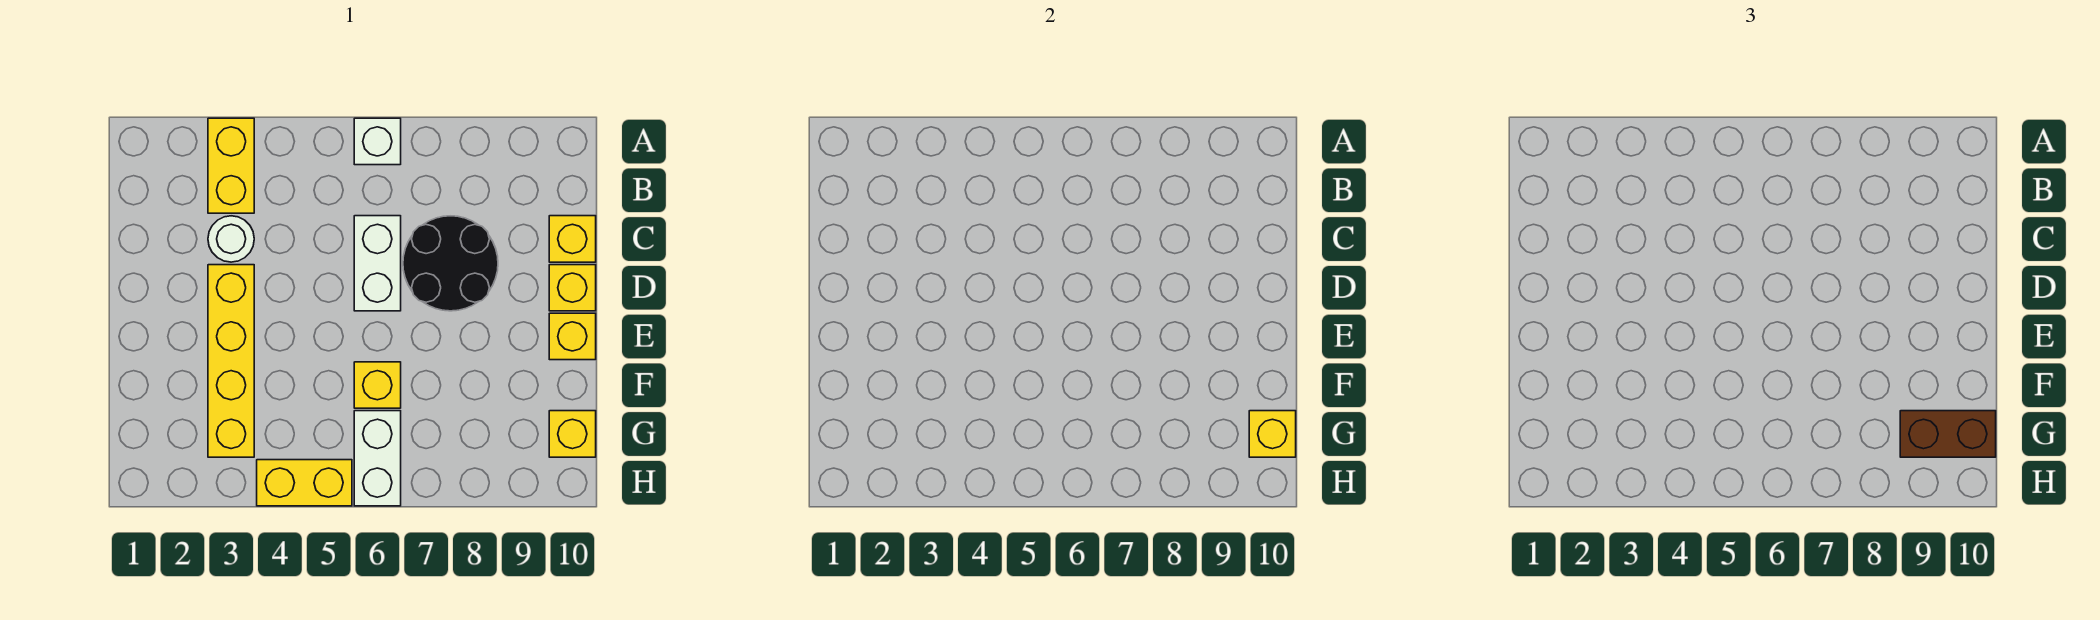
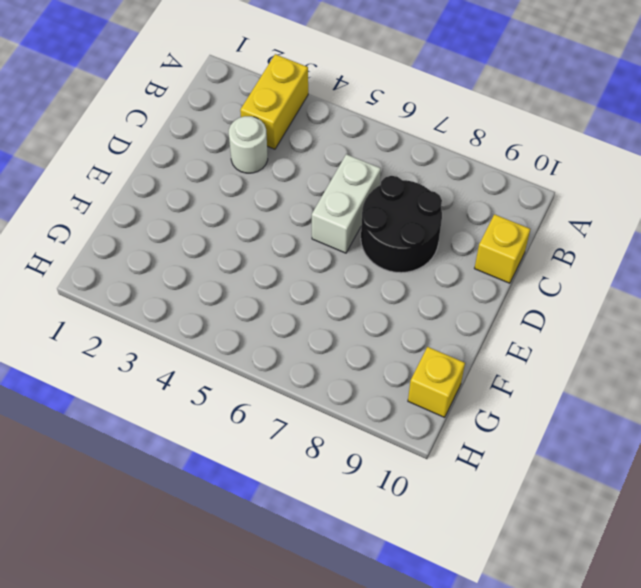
none -> white 1x1 brick [354,118,401,165]
none -> yellow 1x4 brick [208,265,254,457]
none -> yellow 1x1 brick [549,265,596,311]

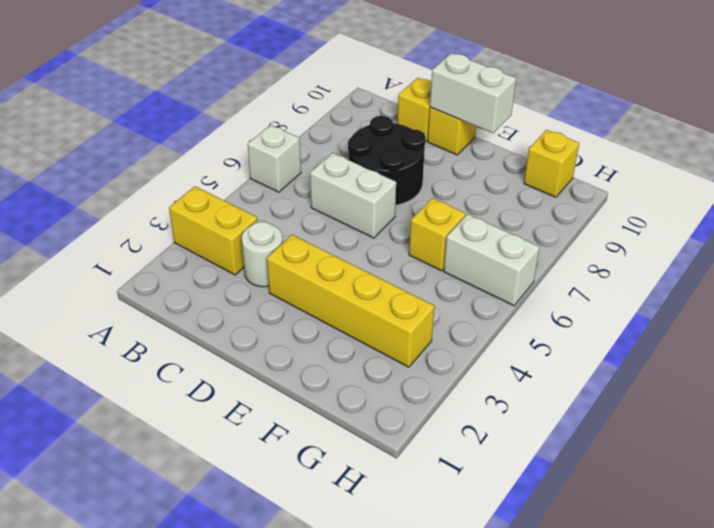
white 1x2 brick [430,53,516,133] -> none
none -> yellow 1x1 brick [549,313,596,360]
none -> yellow 1x2 brick [257,460,352,506]
none -> yellow 1x1 brick [1249,411,1296,457]

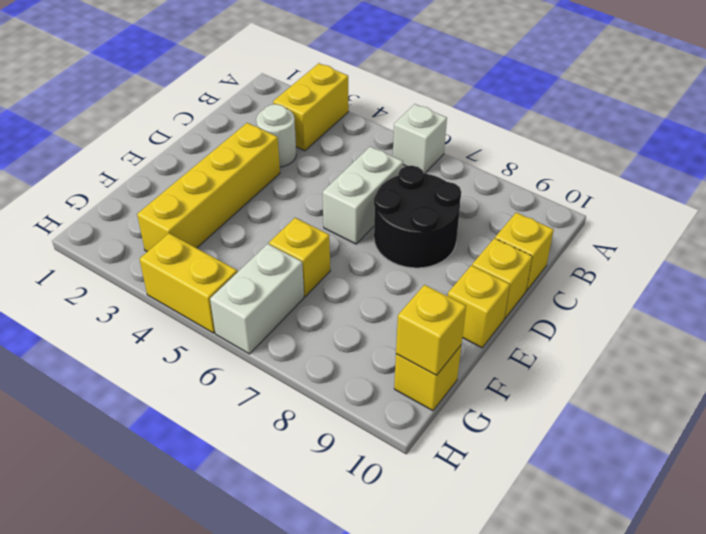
none -> brown 1x2 brick [1900,411,1996,457]

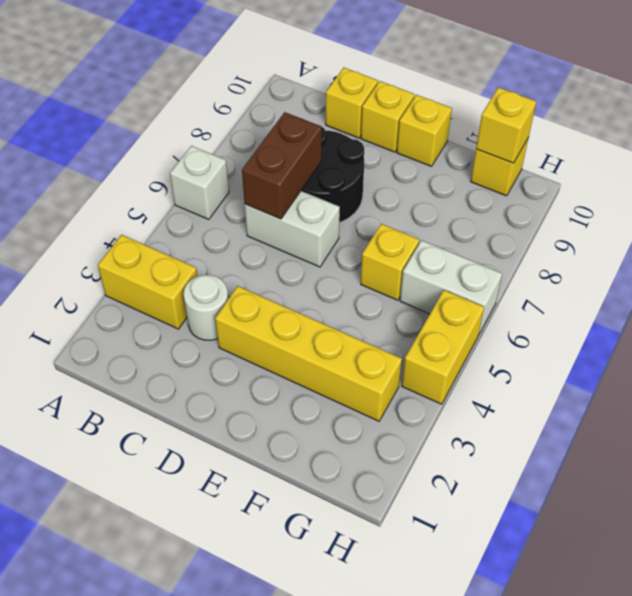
brown 1x2 brick [242,112,322,219] -> brown 1x2 brick moved to [1900,411,1996,457]

